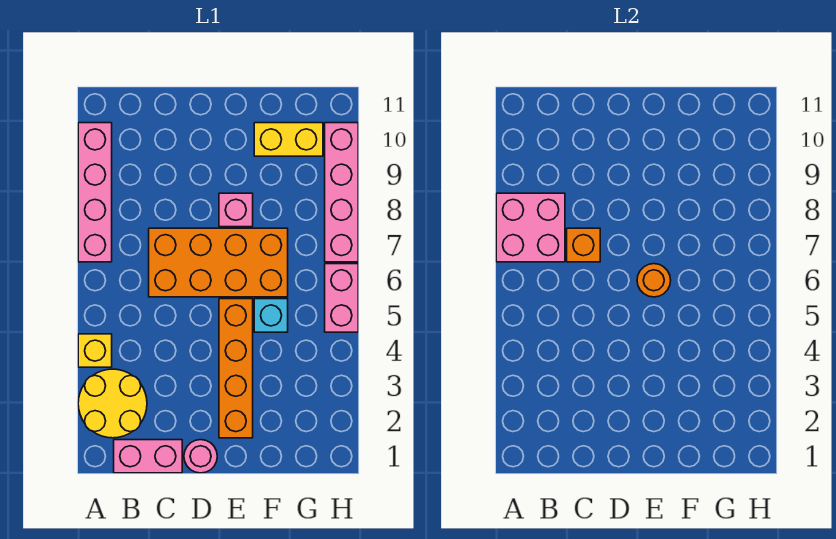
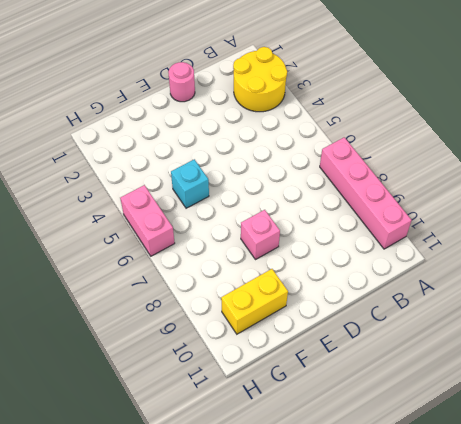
none -> yellow 1x1 brick [78,334,112,367]
none -> pink 1x2 brick [114,440,182,473]
none -> orange 2x4 brick [149,228,288,297]

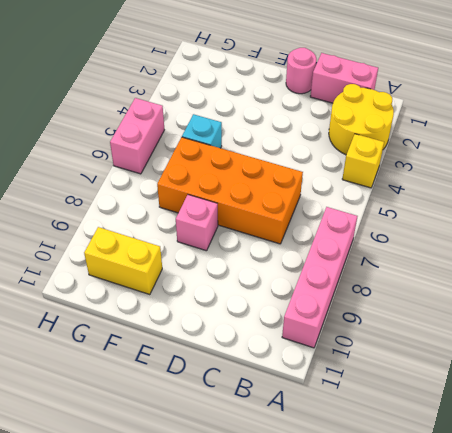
none -> orange 1x4 brick [219,299,253,438]
none -> pink 1x4 brick [325,123,358,262]
none -> pink 2x2 brick [496,193,565,262]

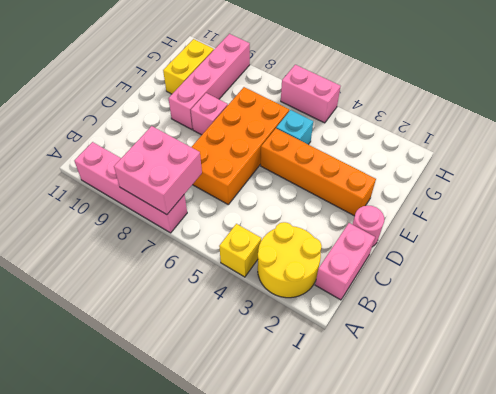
pink 1x4 brick [168,34,250,130] -> pink 1x4 brick turned to [325,123,358,262]
none -> orange 1x1 brick [567,228,600,262]
none -> orange 1x1 round brick [637,264,671,297]

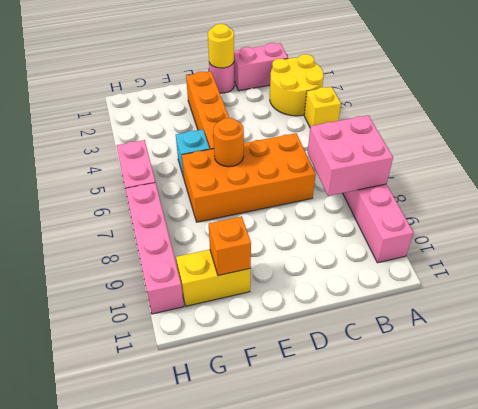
yellow 1x1 round brick [208,24,234,68] -> none
orange 1x1 brick [209,216,251,275] -> orange 1x1 brick moved to [567,228,600,262]
none -> pink 1x1 brick [219,193,253,227]

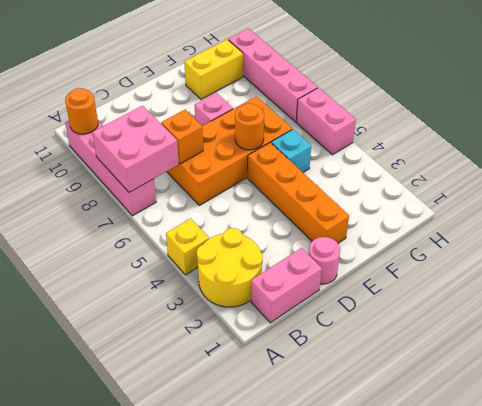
orange 1x1 round brick [65,88,98,134] -> none

